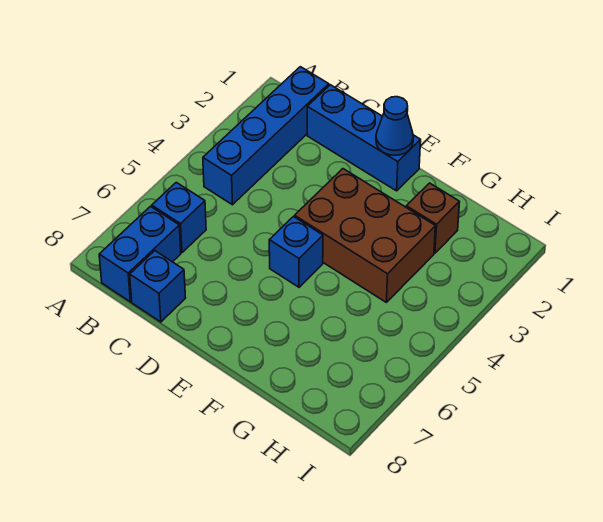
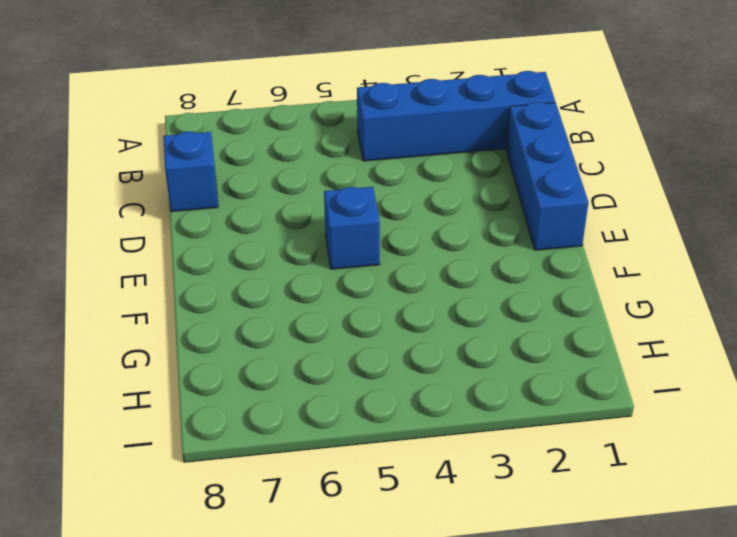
none -> blue 1x1 brick [152,182,206,253]
none -> blue 1x2 brick [99,207,181,302]

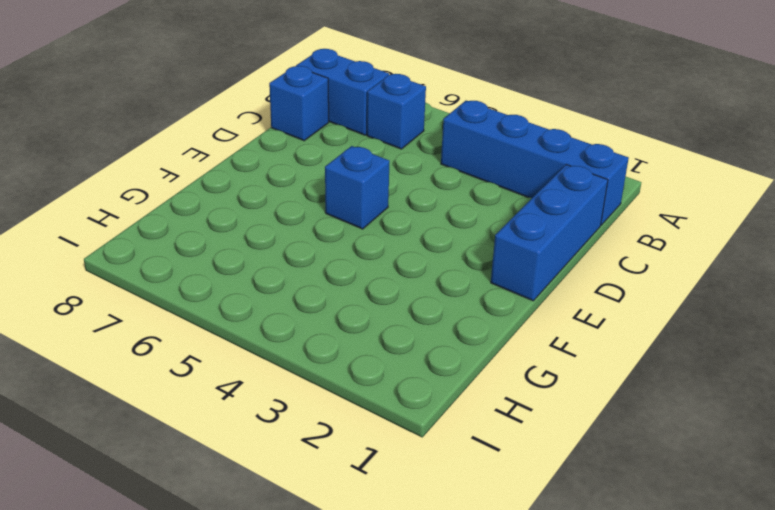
none -> brown 2x3 brick [295,169,435,302]
none -> brown 1x1 brick [406,183,459,253]

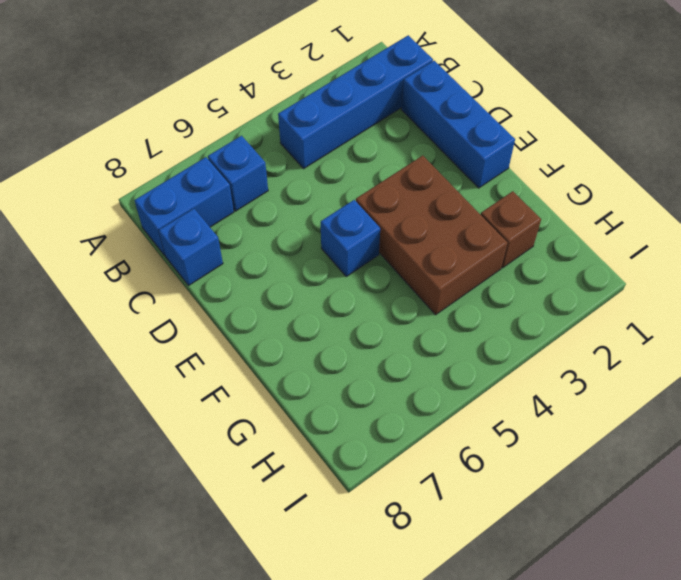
none -> blue 1x1 cone [376,97,413,155]

